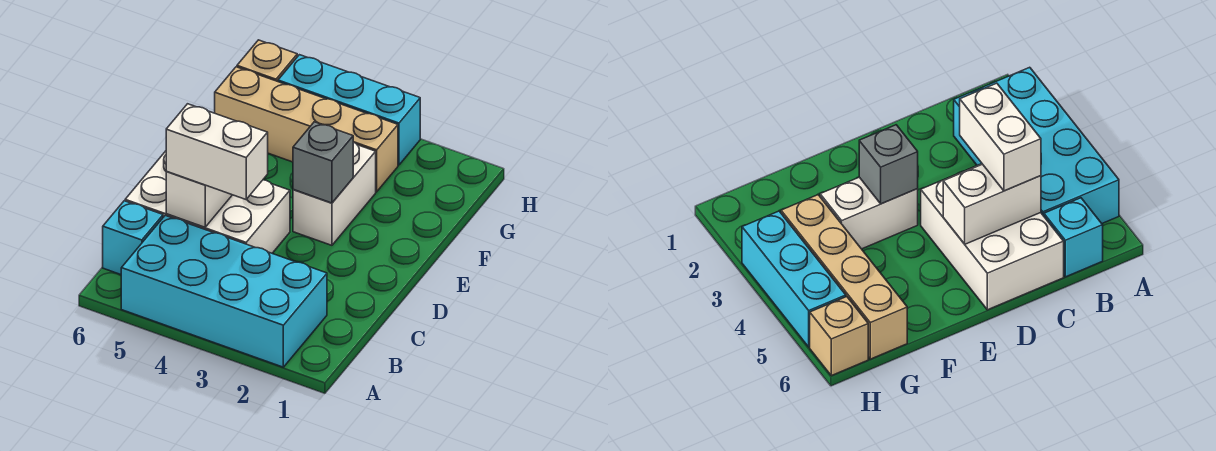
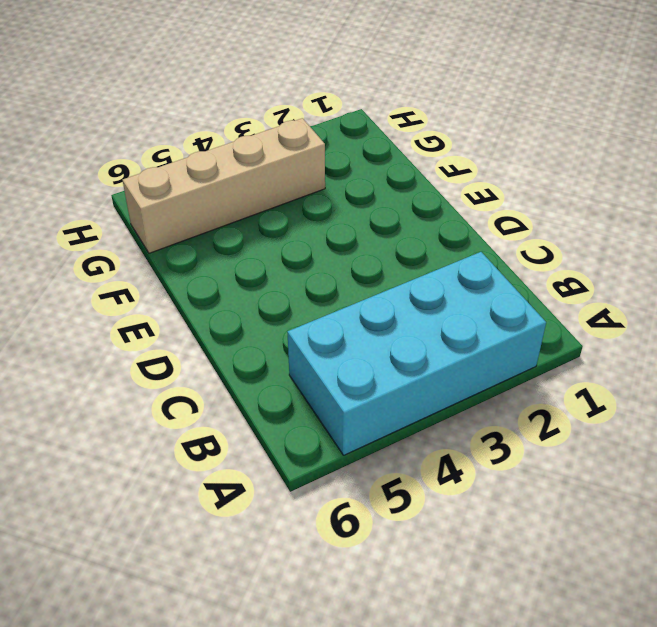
none -> cyan 1x1 brick [103,201,163,275]
none -> white 2x3 brick [125,151,290,253]

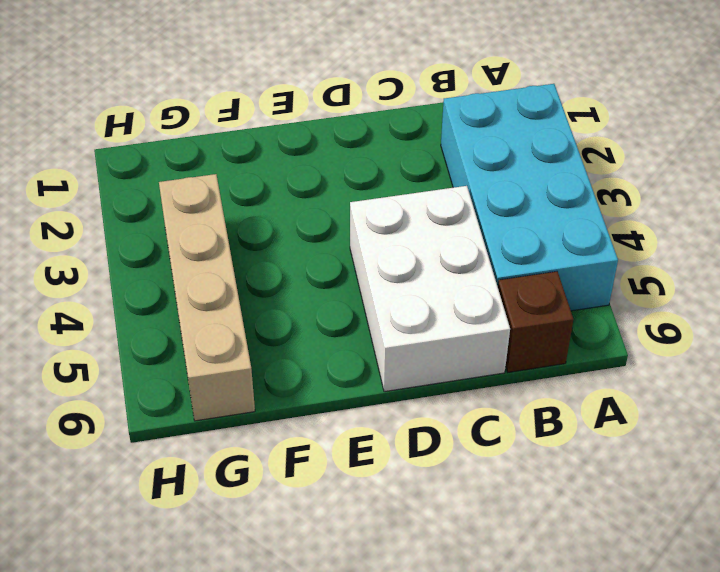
brown 1x1 brick [498,272,573,372] -> cyan 1x1 brick [103,201,163,275]
none -> white 1x2 brick [293,142,376,245]
none -> cyan 1x3 brick [278,55,420,165]

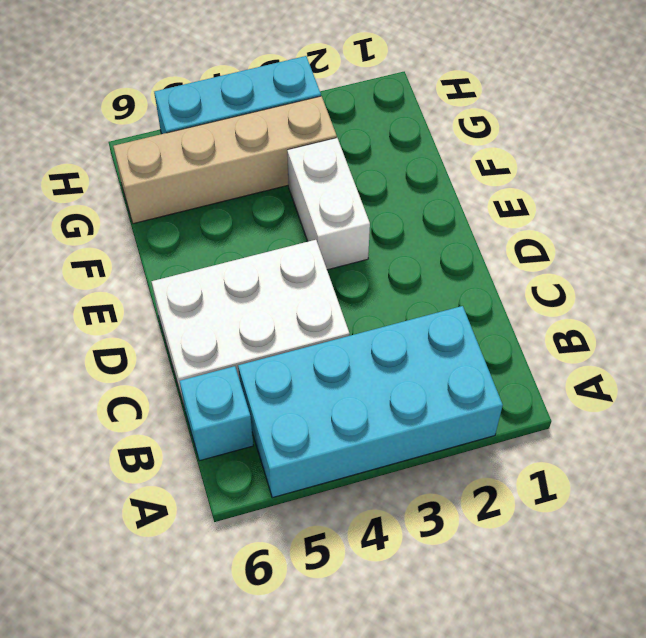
none -> tan 1x1 brick [237,40,297,82]
none -> white 1x2 brick [166,171,232,227]

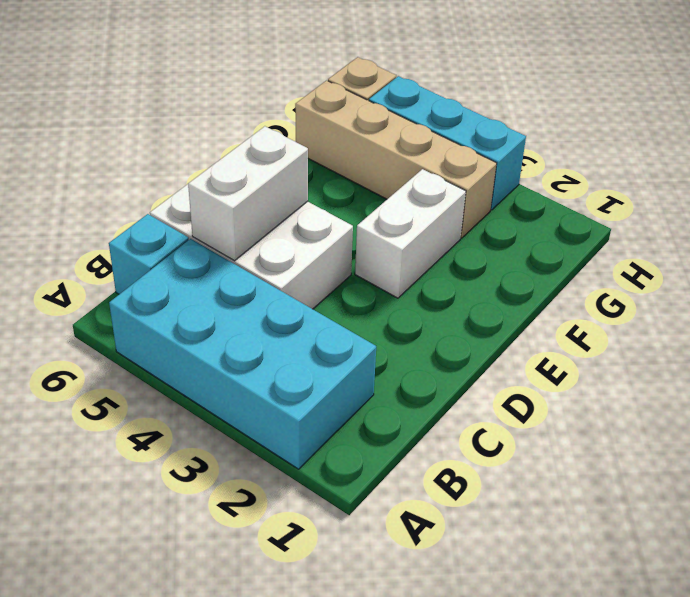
none -> grey 1x1 brick [293,122,353,203]
none -> white 1x2 brick [166,104,268,199]

